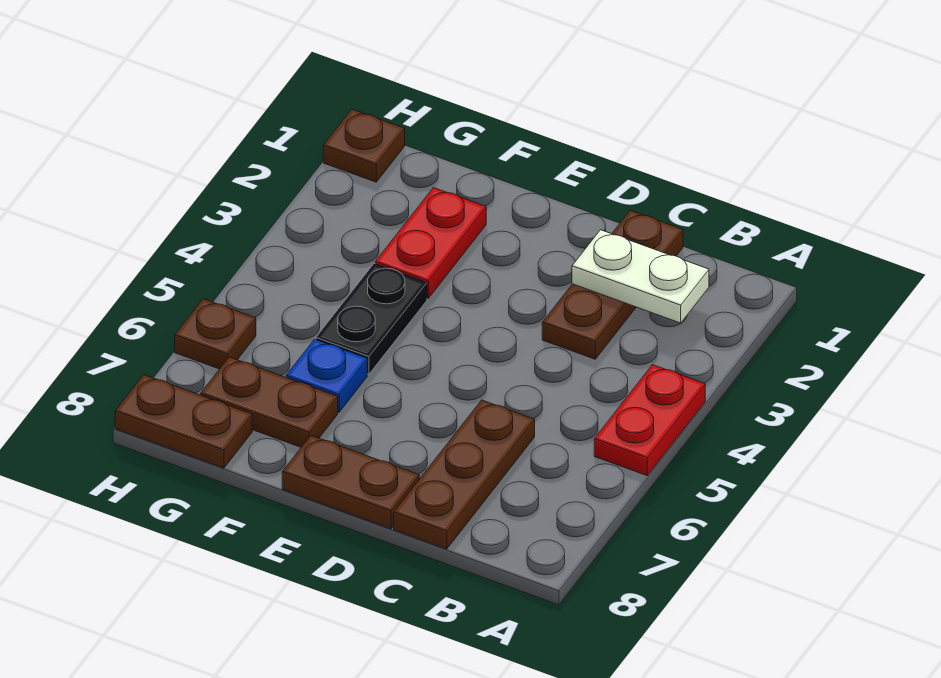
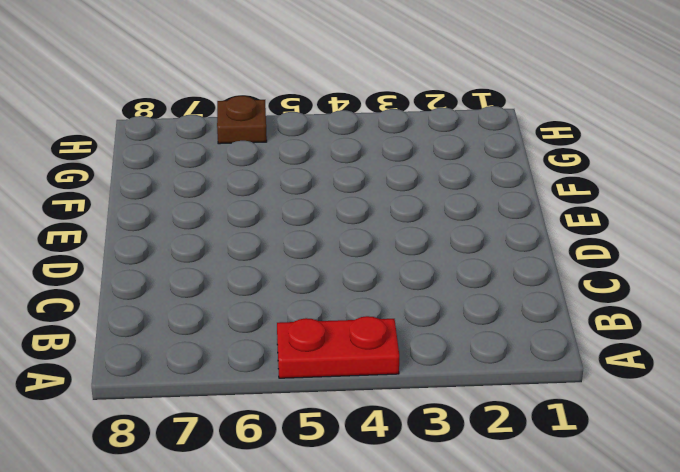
none -> brown 1x3 plate [542,210,683,359]
none -> brown 1x3 plate [394,400,535,549]
none -> brown 1x2 plate [282,436,419,529]

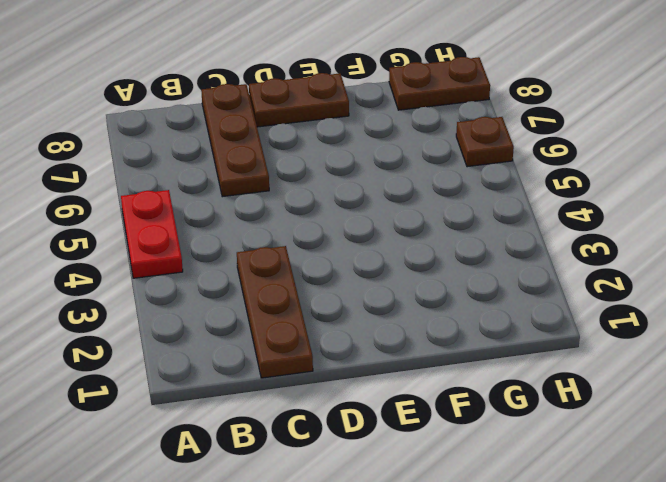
none -> red 1x2 plate [375,188,486,298]
none -> black 1x2 plate [316,264,427,374]
none -> blue 1x1 plate [286,339,367,412]

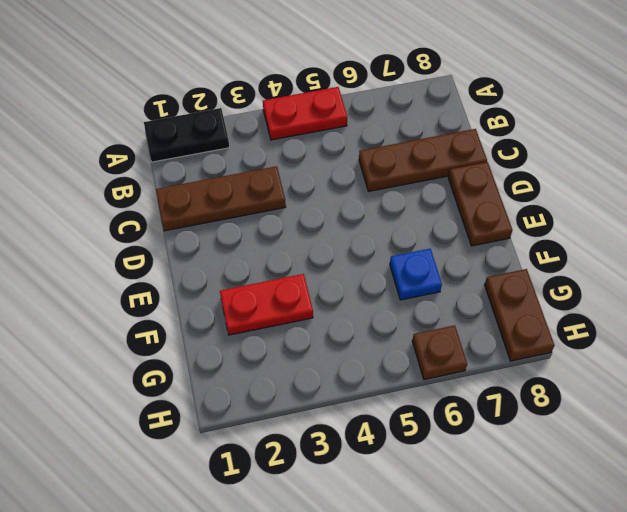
black 1x2 plate [144,108,229,162] -> black 1x2 plate moved to [316,264,427,374]
none -> brown 1x2 plate [201,357,338,447]
none -> brown 1x1 plate [323,109,405,182]
none -> white 1x2 plate [572,230,709,323]

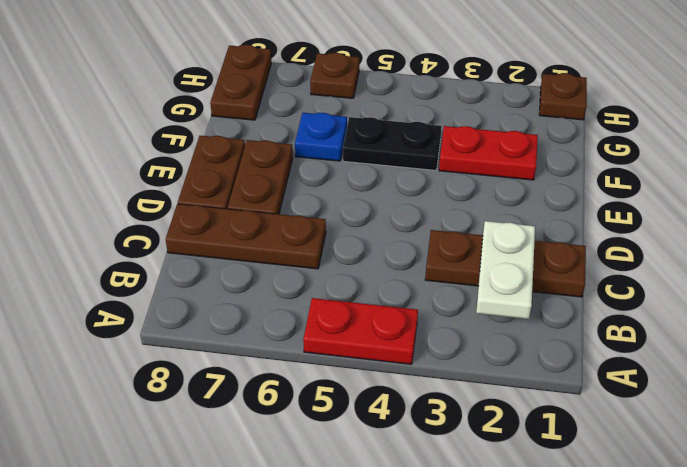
brown 1x2 plate [228,140,293,214] -> brown 1x2 plate moved to [201,357,338,447]

